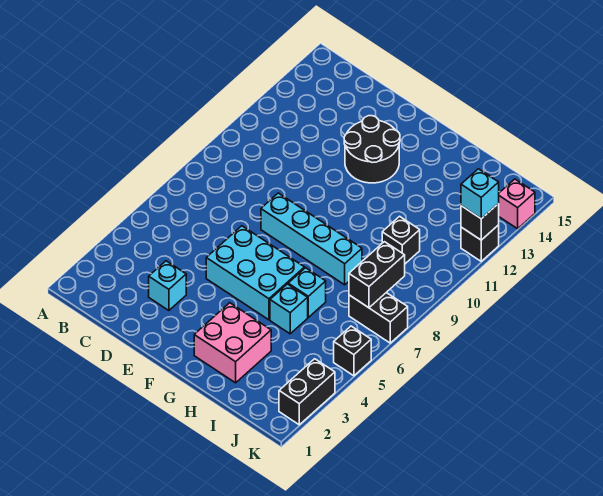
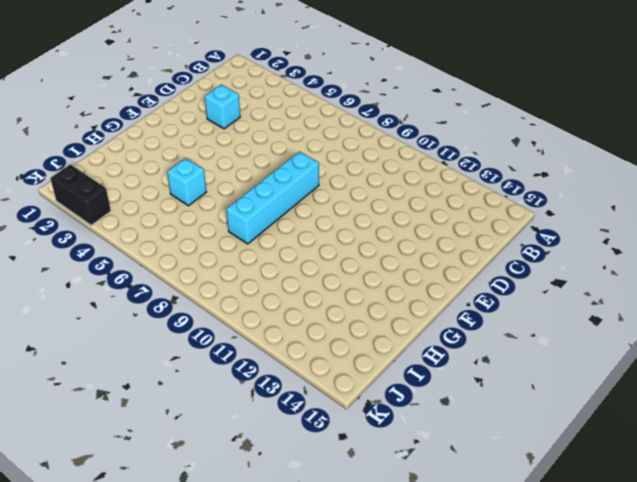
none -> cyan 2x3 brick [206,226,305,320]
none -> black 2x2 round brick [344,116,400,183]
none -> pink 2x2 brick [194,303,271,383]

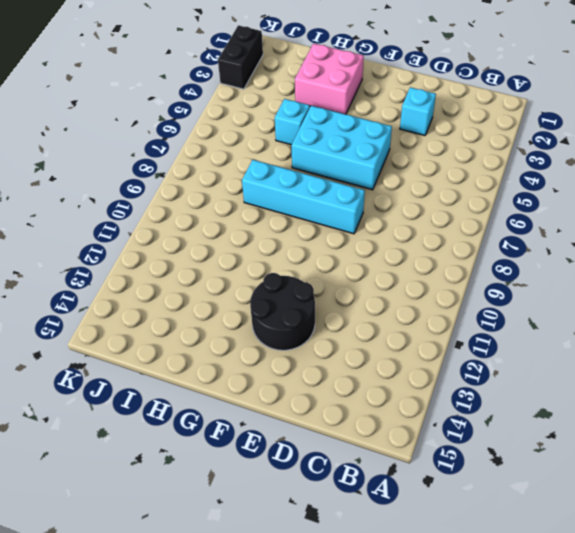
none -> cyan 1x1 brick [288,268,326,317]
none -> black 1x1 brick [382,216,420,264]
none -> black 1x2 brick [349,293,408,343]

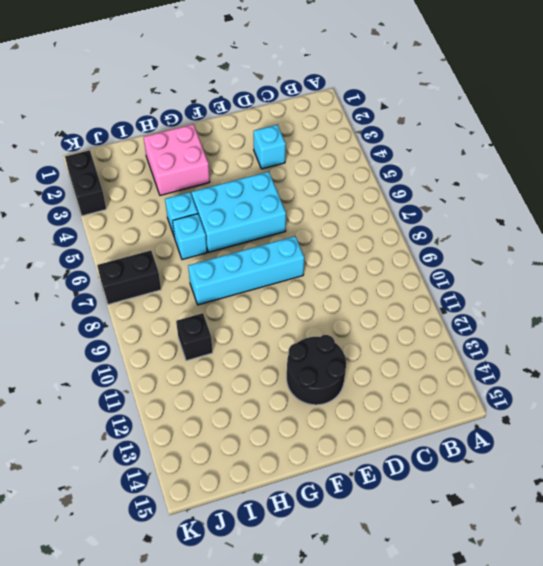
none -> black 1x1 brick [334,326,371,376]
none -> black 1x1 brick [461,225,499,261]
none -> pink 1x1 brick [498,179,535,229]

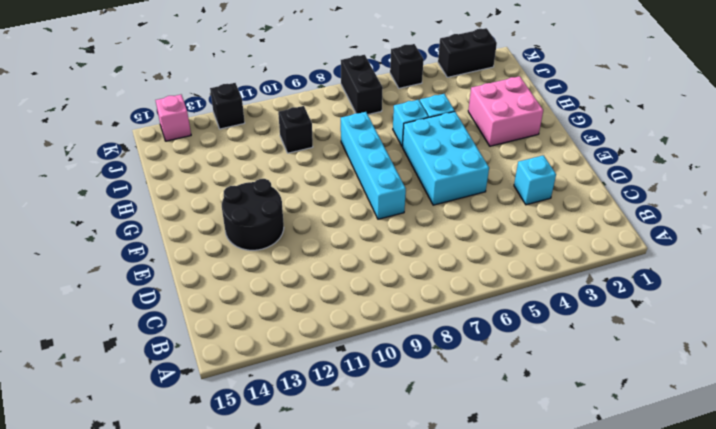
none -> black 1x2 brick [349,242,405,308]
none -> black 1x1 brick [461,204,499,240]
none -> cyan 1x1 brick [461,169,499,219]

